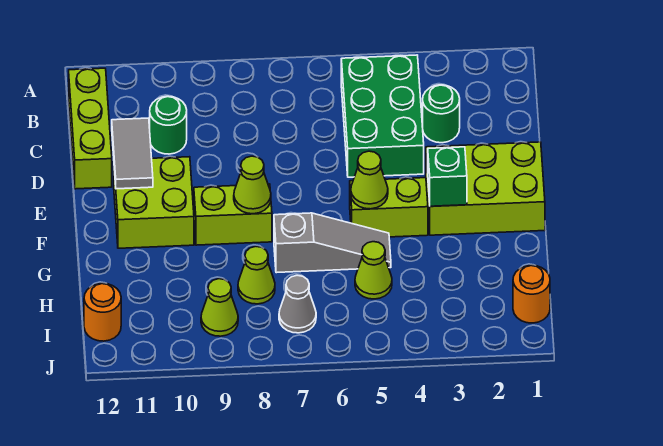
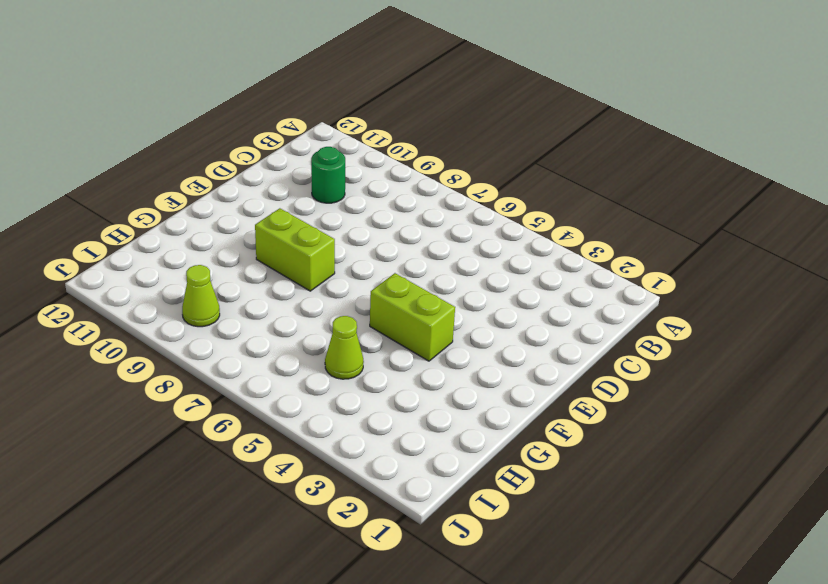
none -> green 2x3 brick [341,55,424,177]
none -> lime 1x3 brick [69,68,112,189]
none -> green 1x1 round brick [423,85,460,143]

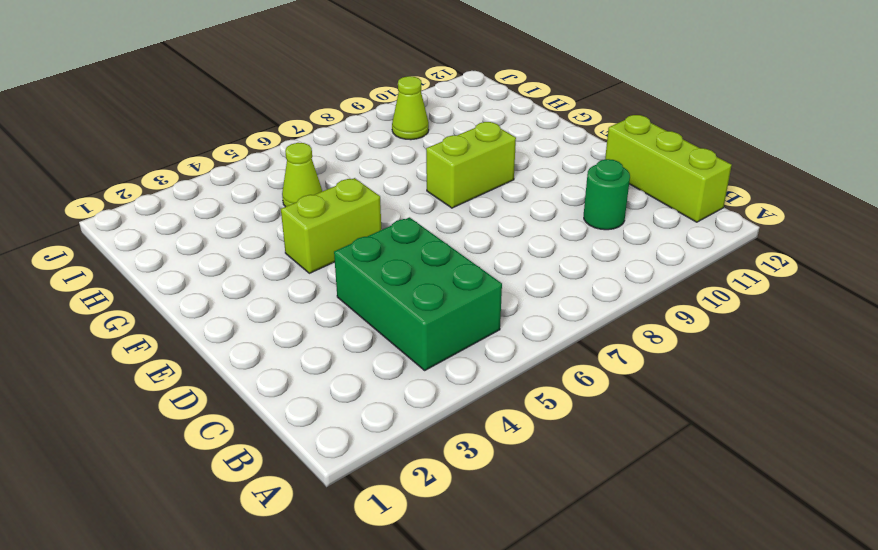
none -> green 1x1 round brick [423,85,460,143]
none -> lime 2x3 brick [426,142,545,235]
none -> lime 2x2 brick [114,157,194,248]

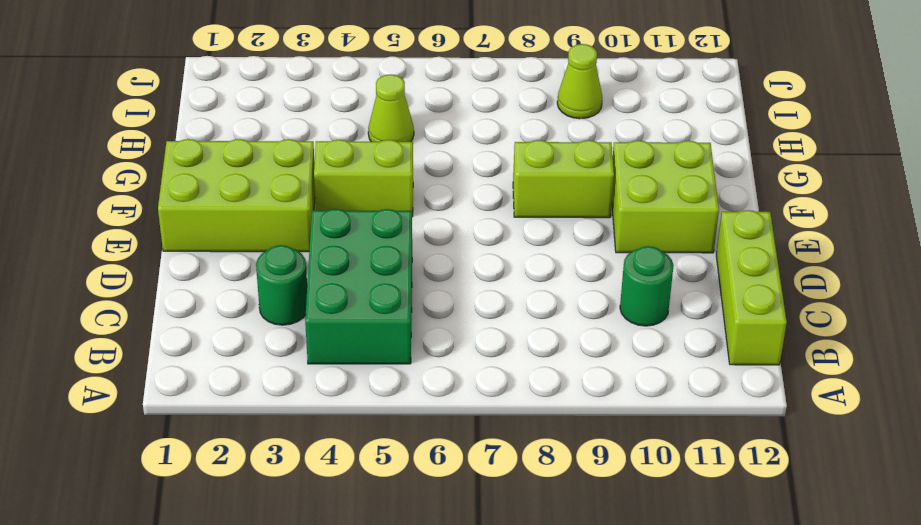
none -> grey 1x3 slope [274,213,391,273]
none -> lime 1x1 cone [238,247,275,304]
none -> orange 1x1 round brick [513,265,550,323]

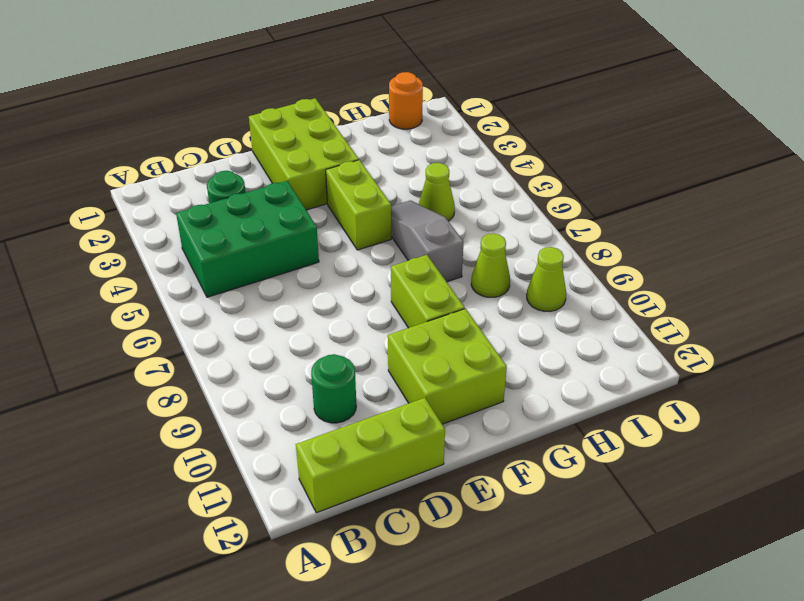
none -> grey 1x1 cone [279,275,316,333]
none -> orange 1x1 round brick [84,283,121,341]
none -> grey 1x2 tile [112,118,153,189]

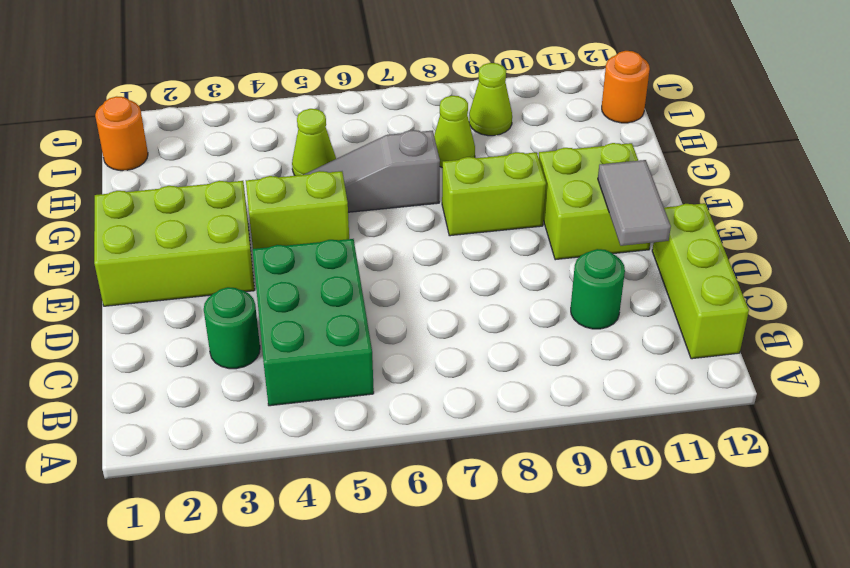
none -> grey 1x1 cone [279,275,316,333]
none -> green 1x1 brick [428,147,467,206]
none -> lime 1x1 cone [351,151,388,209]

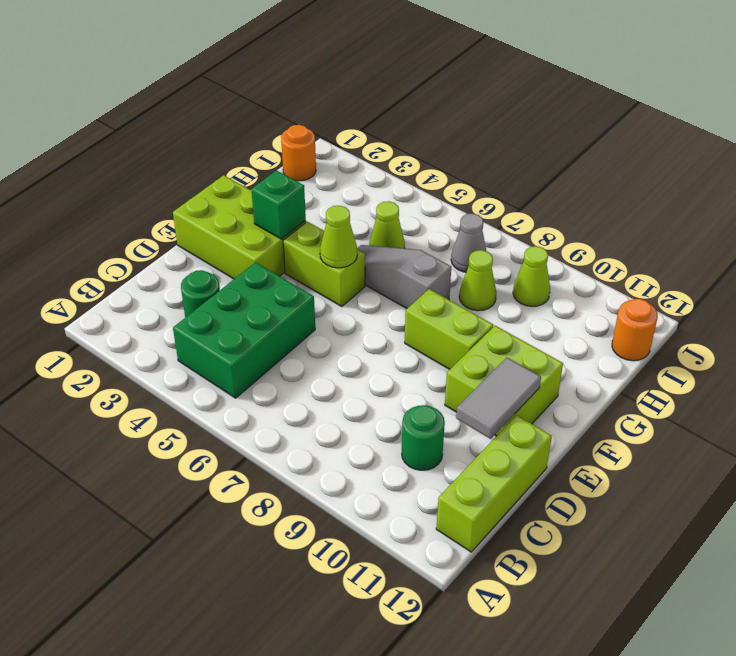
none -> lime 1x1 cone [234,156,271,214]

